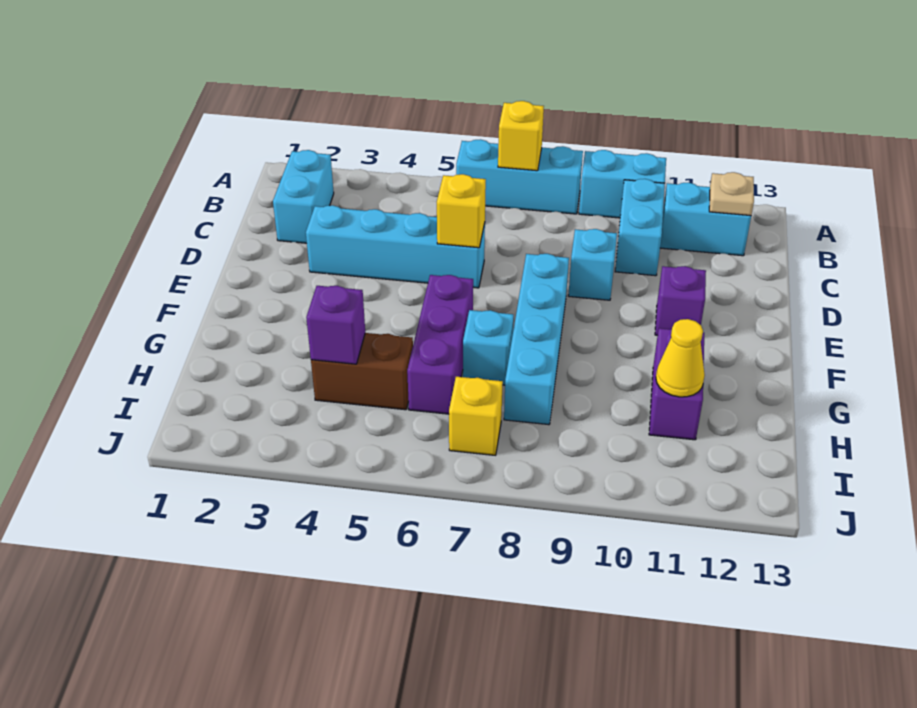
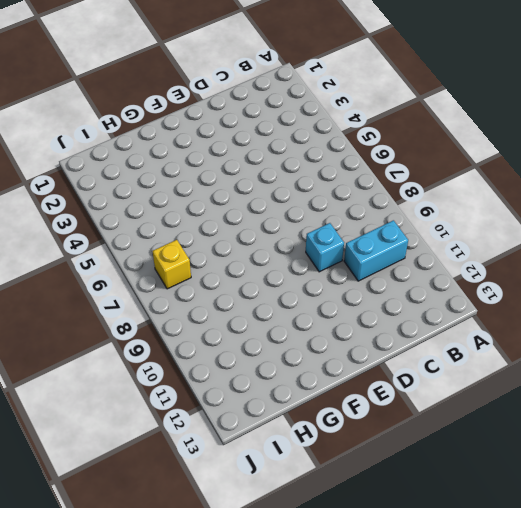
none -> cyan 1x3 brick [456,139,583,214]
none -> cyan 1x2 brick [579,150,666,218]
none -> cyan 1x2 brick [273,150,334,243]

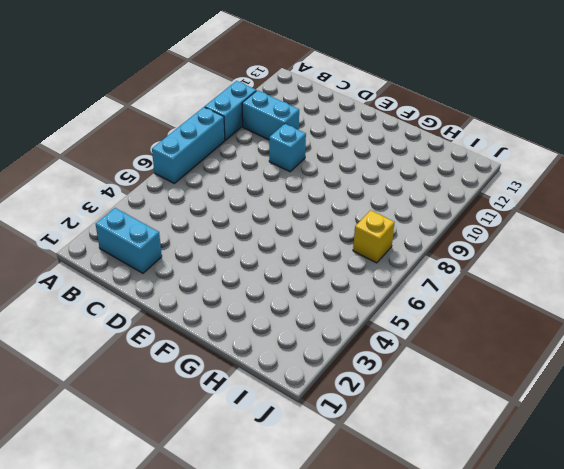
none -> cyan 1x2 brick [660,183,751,256]
none -> cyan 1x4 brick [306,205,485,288]
none -> cyan 1x4 brick [504,254,569,425]

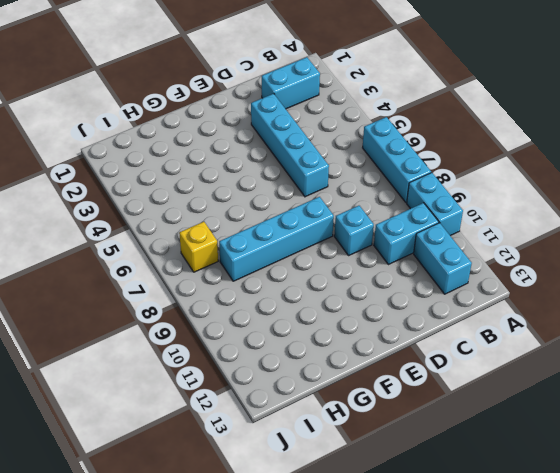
none -> purple 1x1 brick [655,266,706,335]
none -> purple 1x3 brick [407,275,473,414]
none -> cyan 1x1 brick [463,310,514,385]

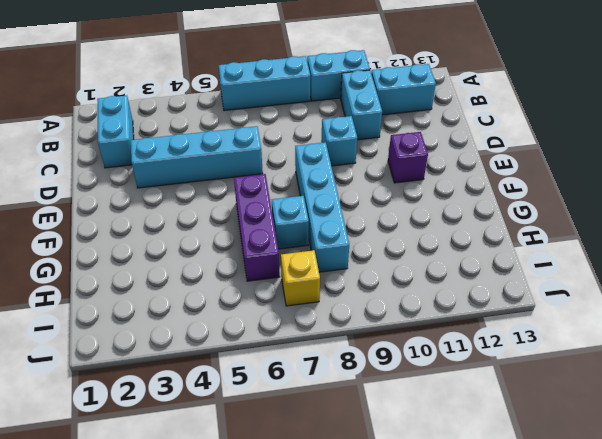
none -> purple 1x2 brick [649,328,704,440]
none -> brown 1x2 brick [311,333,413,410]
none -> yellow 1x1 brick [498,101,544,171]

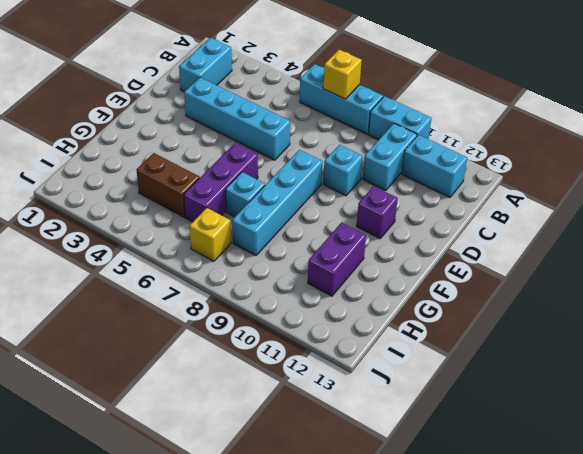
none -> tan 1x1 plate [709,172,754,216]
none -> yellow 1x1 brick [437,174,486,248]
none -> purple 1x1 brick [306,286,365,364]

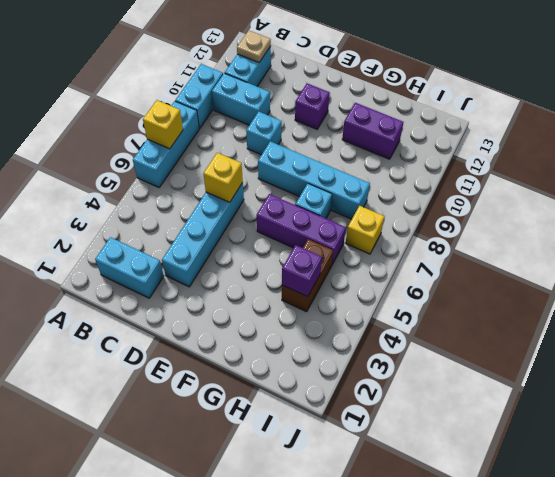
none -> yellow 1x1 cone [656,319,705,397]

